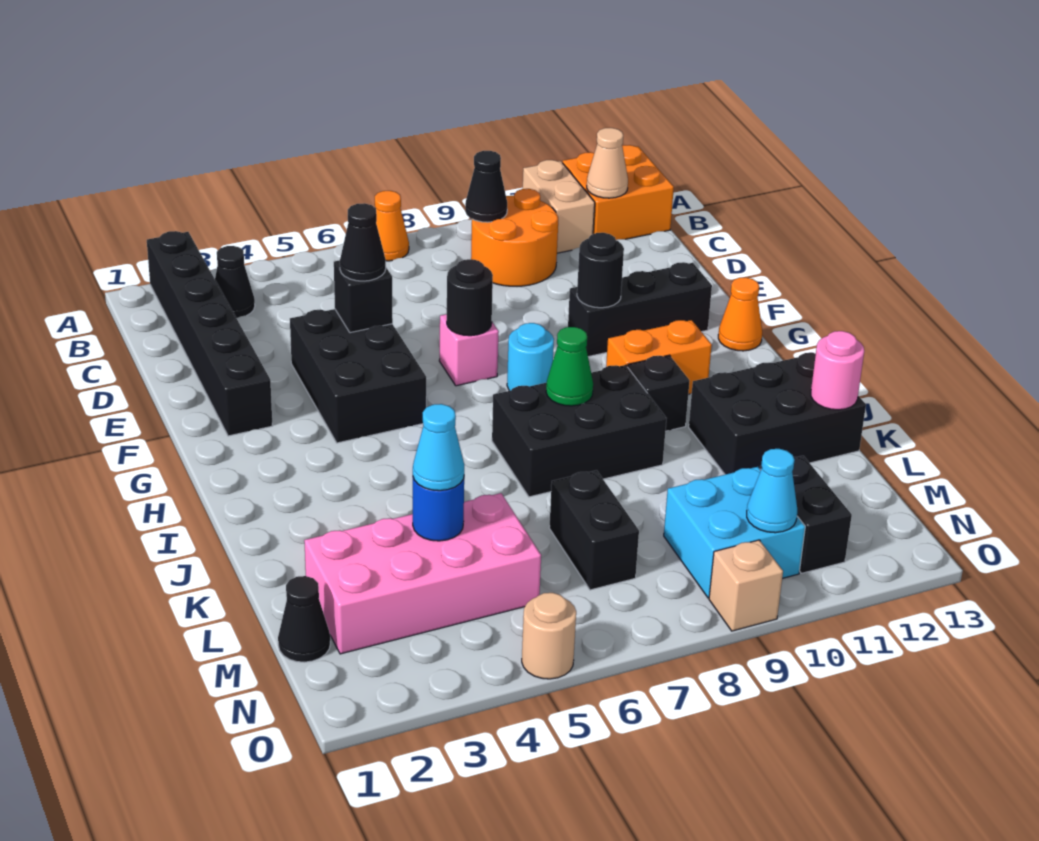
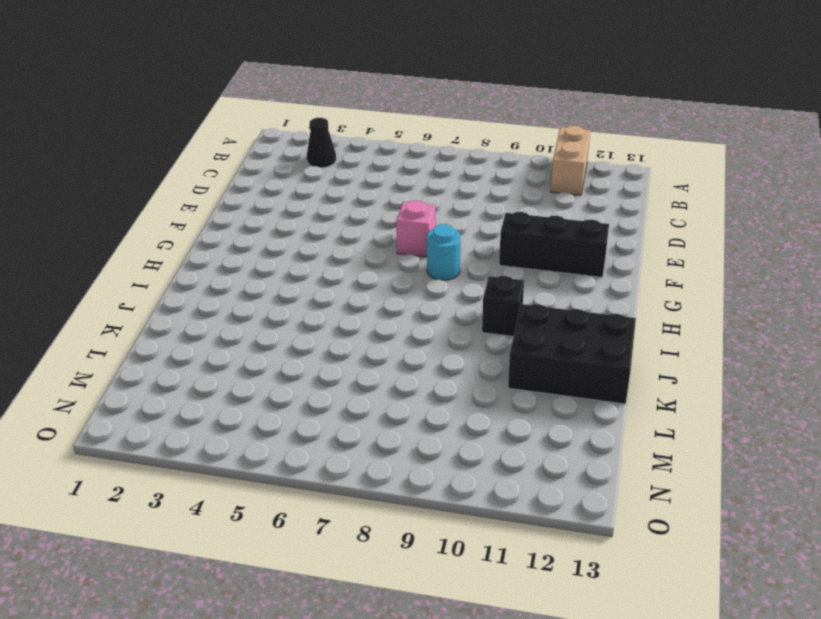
none -> black 1x6 brick [147,231,273,436]
none -> orange 1x1 cone [375,191,409,261]
none -> orange 2x2 brick [563,145,674,240]
none -> orange 2x2 round brick [471,189,558,286]

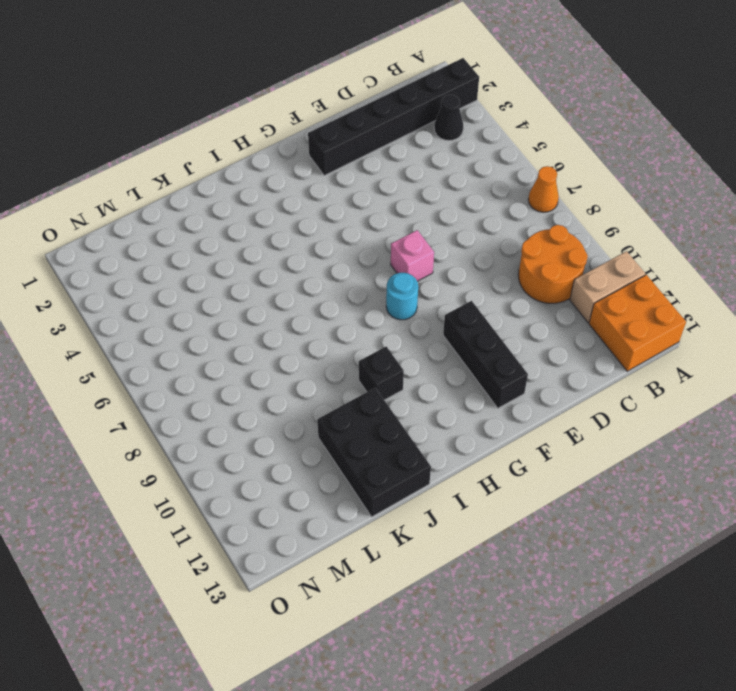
none -> black 2x3 brick [290,309,426,443]
none -> orange 1x1 cone [718,277,762,351]
none -> orange 1x2 brick [606,320,712,394]
none -> black 2x3 brick [492,365,666,497]

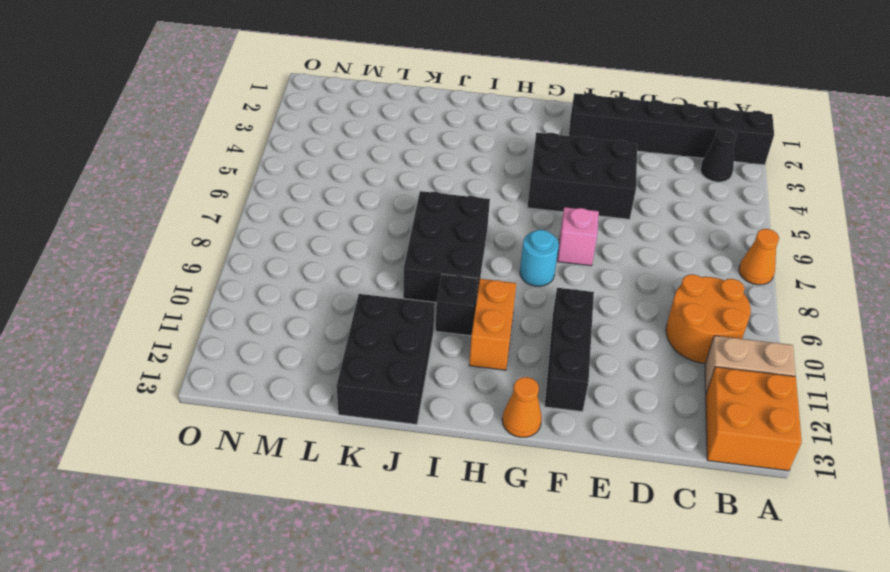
none -> pink 2x4 brick [304,493,541,654]
none -> black 1x2 brick [549,470,639,590]
none -> black 1x1 cone [278,576,330,662]
none -> cyan 2x2 brick [664,467,805,598]

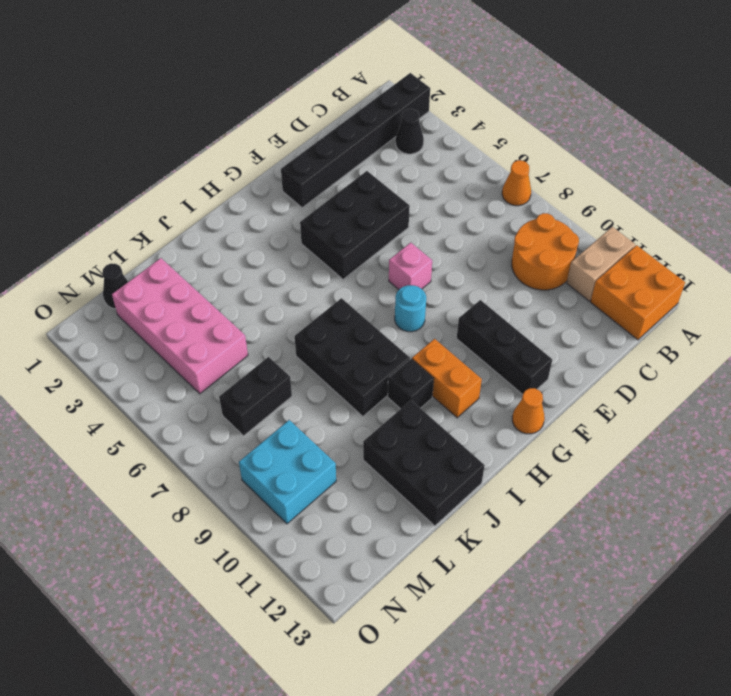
none -> black 1x2 brick [760,456,852,573]
none -> tan 1x1 round brick [522,593,576,679]
none -> tan 1x1 brick [709,540,783,631]
none -> black 1x1 cone [465,151,507,222]

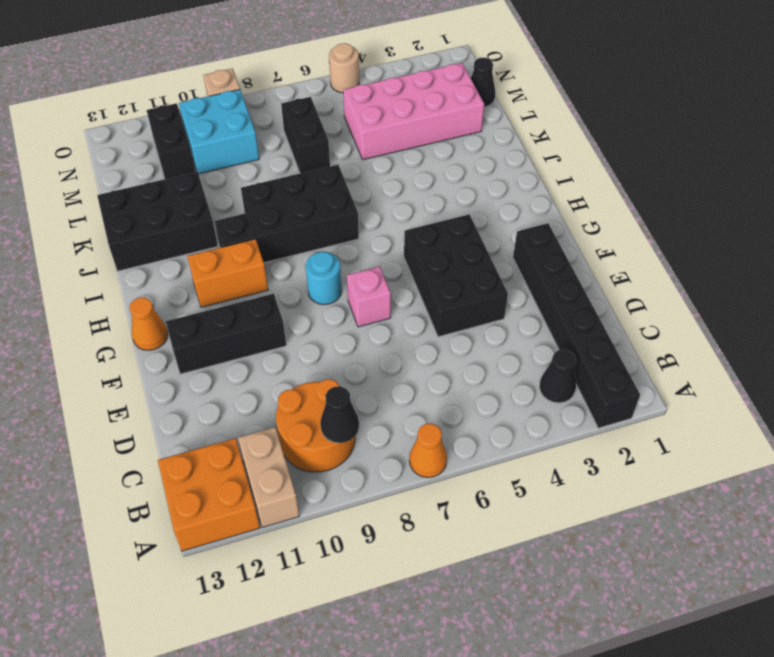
none -> tan 1x1 cone [587,128,628,198]
none -> black 1x1 brick [334,260,393,333]
none -> black 1x1 round brick [447,259,493,336]
none -> black 1x1 round brick [577,233,624,308]

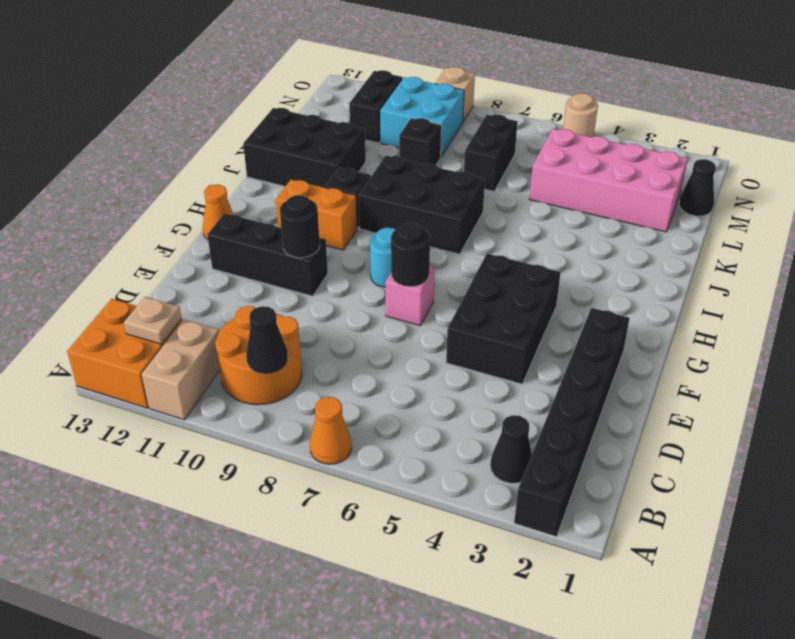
tan 1x1 plate [124,297,182,344] -> tan 1x1 cone [587,128,628,198]
black 1x1 brick [399,118,442,165] -> black 1x1 brick moved to [334,260,393,333]
none -> green 1x1 cone [546,327,593,406]
none -> pink 1x1 round brick [811,331,864,410]
none -> blue 1x1 round brick [413,478,464,541]
none -> cyan 1x1 cone [747,449,797,533]

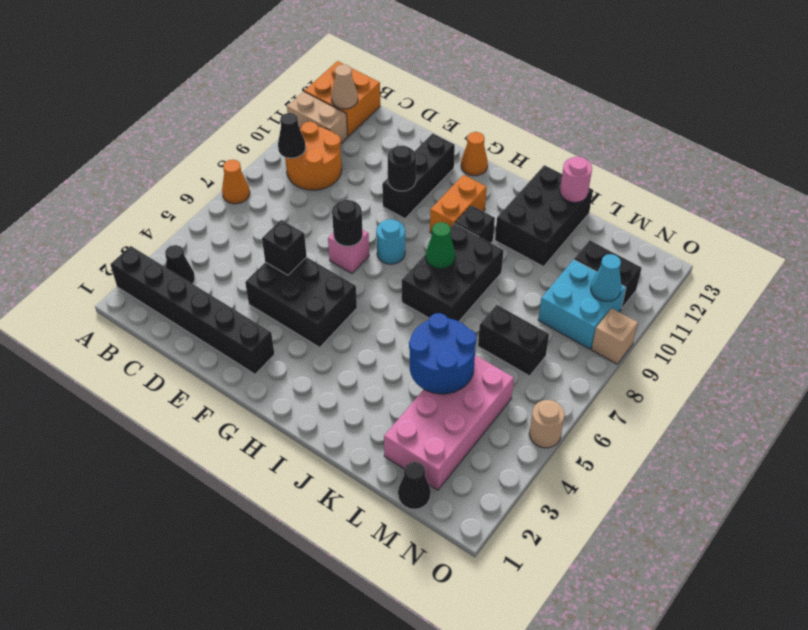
blue 2x2 round brick [409,313,477,394] -> blue 1x1 round brick [413,478,464,541]
none -> black 1x1 cone [340,203,386,281]
none -> cyan 1x1 cone [413,404,464,491]

